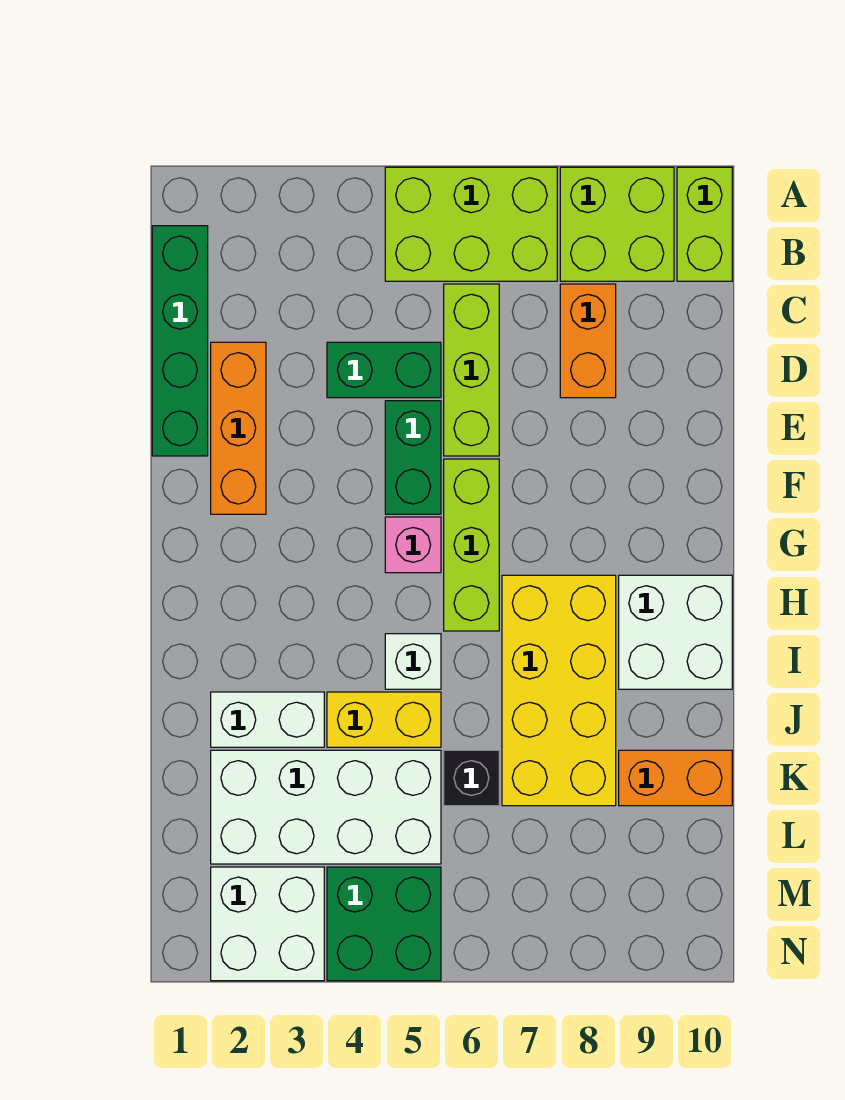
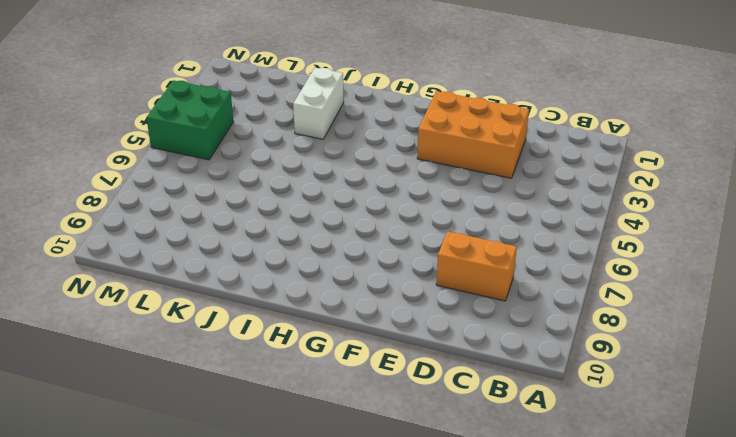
orange 2x3 brick [417,91,529,178] -> orange 1x3 brick [211,342,266,514]
none -> lime 2x3 brick [385,167,557,281]
none -> lime 2x2 brick [560,167,674,281]
none -> lime 1x2 brick [677,167,732,281]

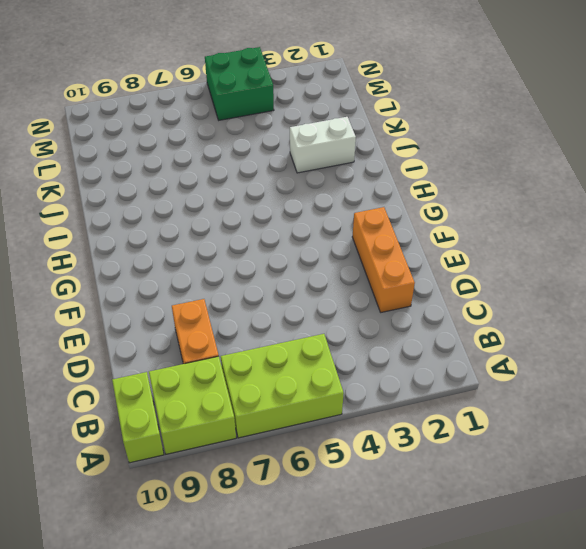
none -> green 1x4 brick [152,226,208,456]
none -> lime 1x3 brick [444,284,499,456]
none -> green 1x2 brick [327,342,441,398]

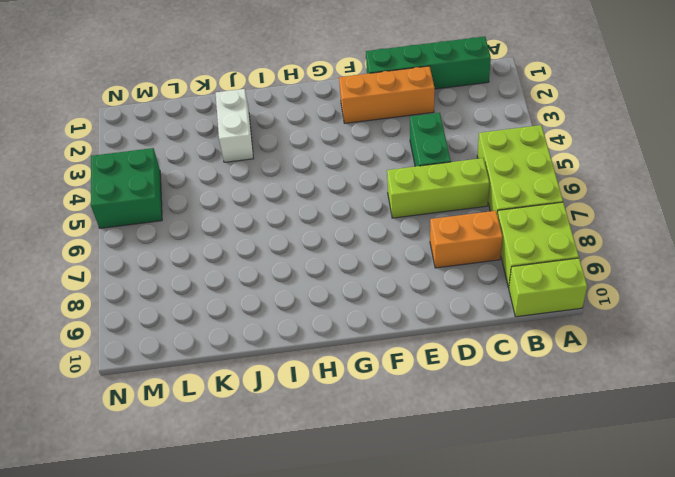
none -> green 1x2 brick [385,401,441,514]
none -> lime 1x3 brick [444,459,499,631]
none -> pink 1x1 brick [385,517,441,573]

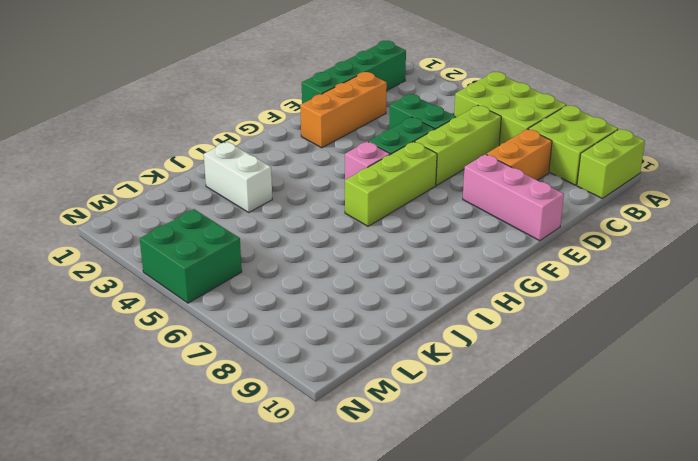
pink 1x3 brick [463,154,564,241] -> none
none -> yellow 2x4 brick [502,575,616,806]
none -> white 2x2 brick [619,575,732,689]
none -> white 1x1 brick [385,634,441,689]

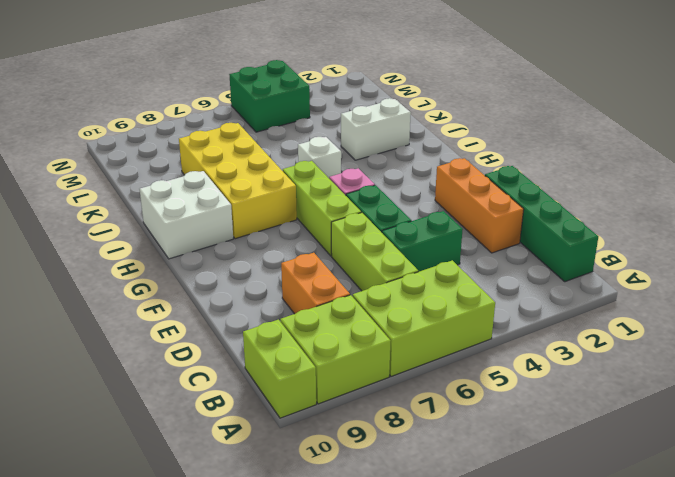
none -> yellow 1x2 brick [327,692,441,747]
none -> white 2x4 brick [211,750,441,864]
none -> black 1x1 brick [444,750,499,806]

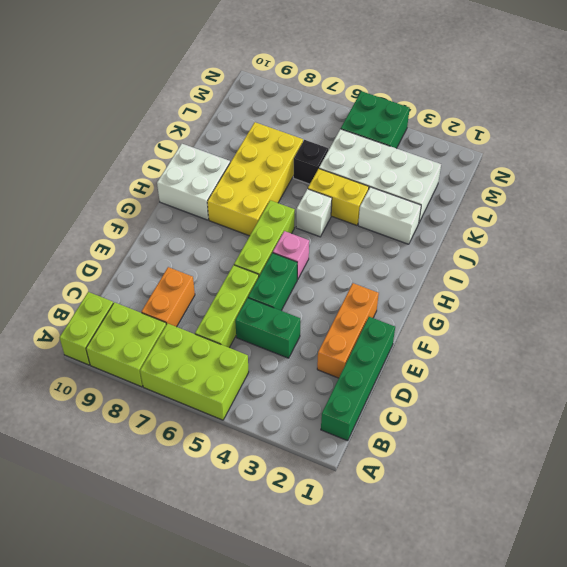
none -> orange 1x2 brick [619,750,732,806]
none -> white 2x2 brick [211,867,324,981]

